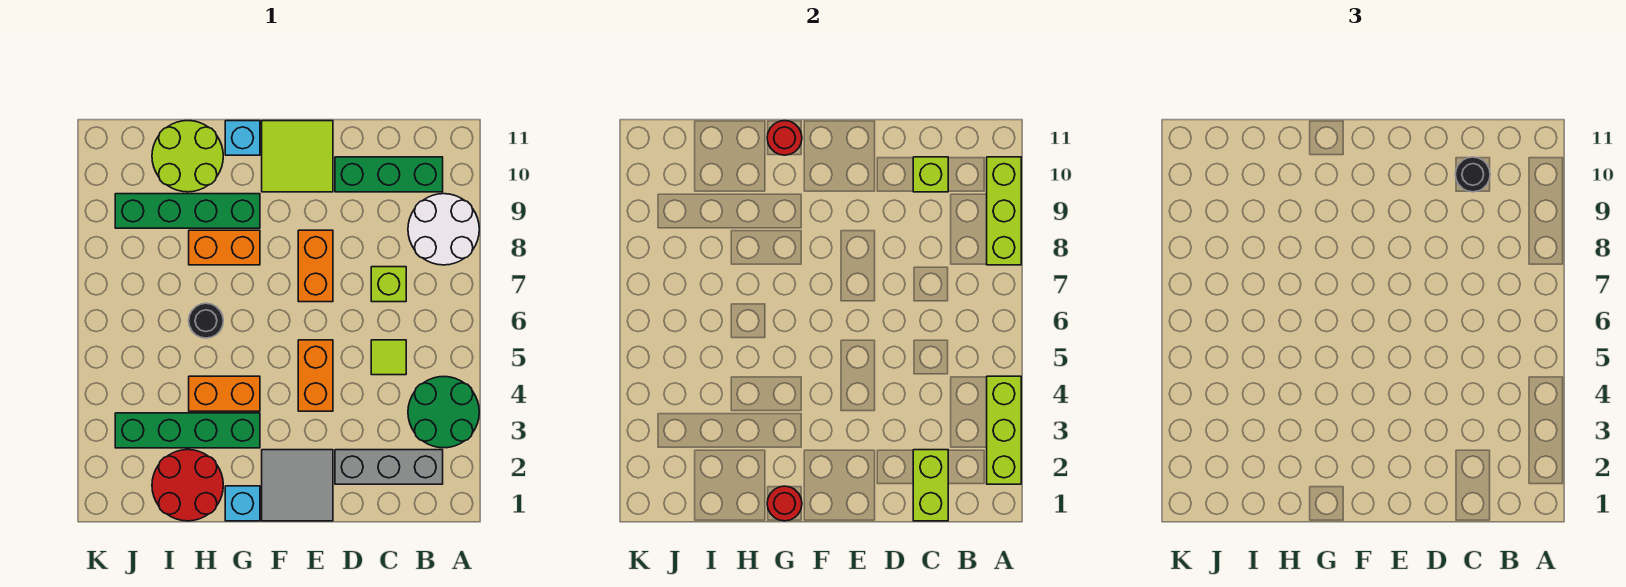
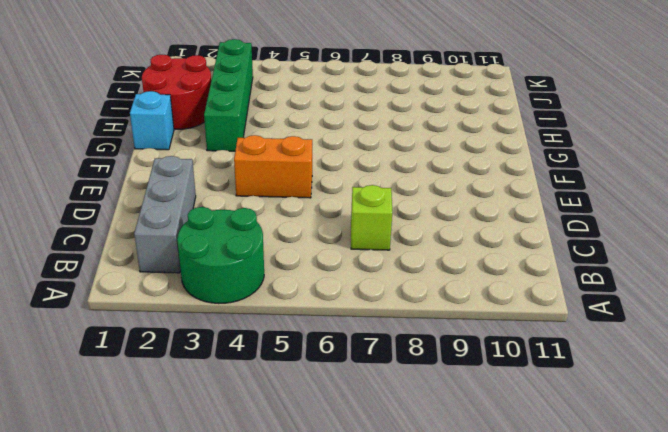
none -> white 2x2 round brick [408,194,479,265]
none -> green 1x3 brick [335,157,443,192]
none -> lime 1x1 tile [371,340,406,375]

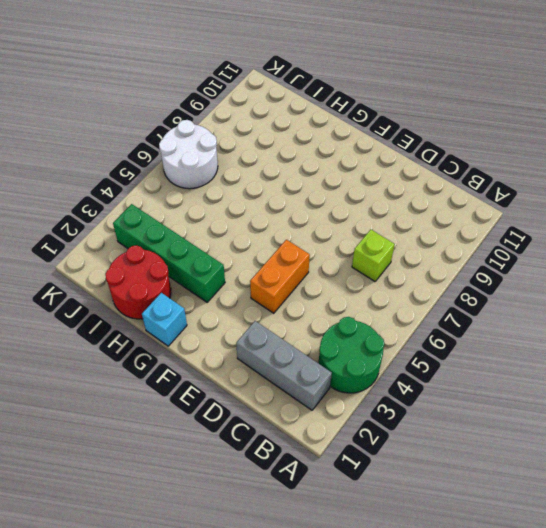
white 2x2 round brick [159,120,218,189] -> white 2x2 round brick moved to [408,194,479,265]
none -> green 1x3 brick [335,157,443,192]
none -> lime 1x1 tile [371,340,406,375]
none -> grey 2x2 tile [262,450,333,521]

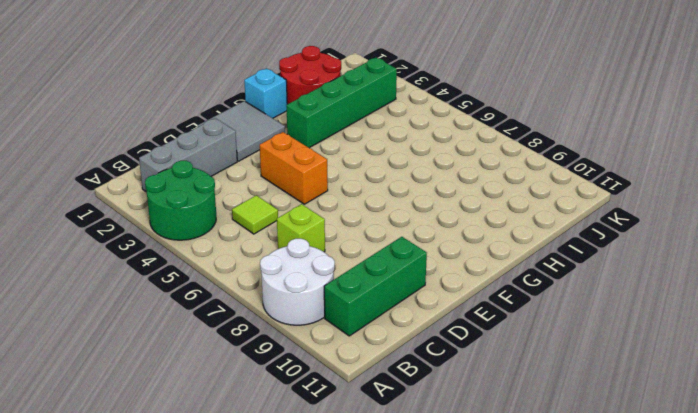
none -> orange 1x2 brick [298,230,333,302]
none -> lime 2x2 tile [262,121,333,192]
none -> orange 1x2 brick [189,376,260,411]

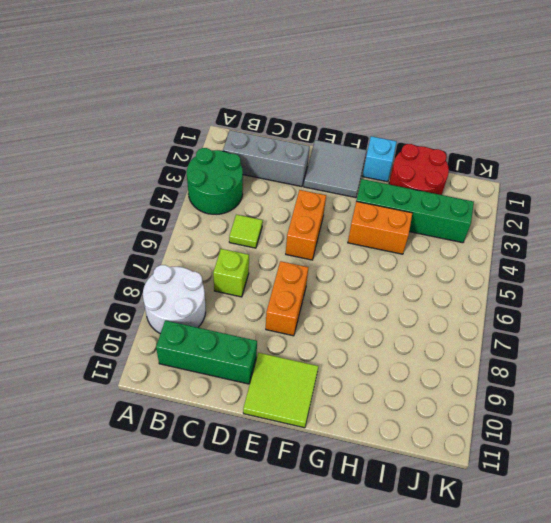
none -> orange 1x2 brick [189,230,260,265]
none -> green 1x4 brick [115,194,260,228]
none -> cyan 1x1 brick [225,121,260,155]

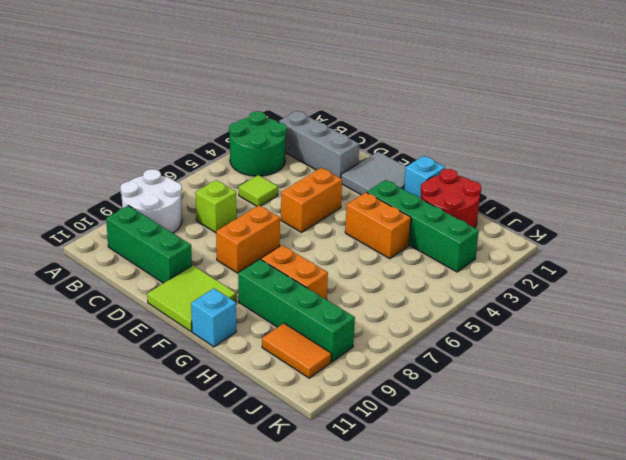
orange 1x2 tile [262,323,331,378] -> lime 2x2 round brick [152,121,223,192]
none -> black 1x1 round brick [189,303,223,338]
none -> lime 1x3 brick [987,376,1021,484]
none -> lime 1x3 brick [987,157,1021,265]

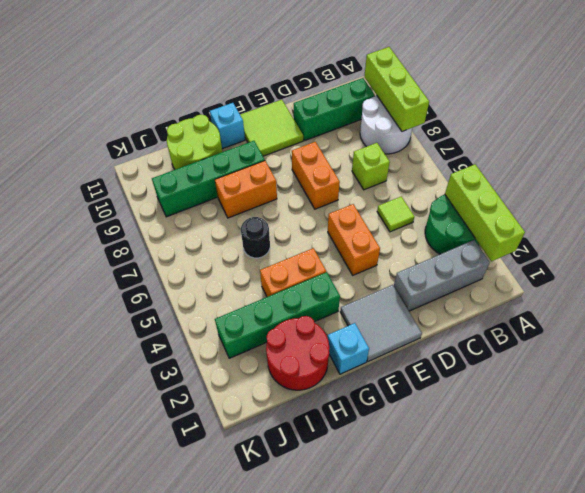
none -> lime 1x2 brick [913,450,948,521]
none -> lime 1x1 brick [913,157,948,192]
none -> red 1x1 round brick [767,486,802,521]

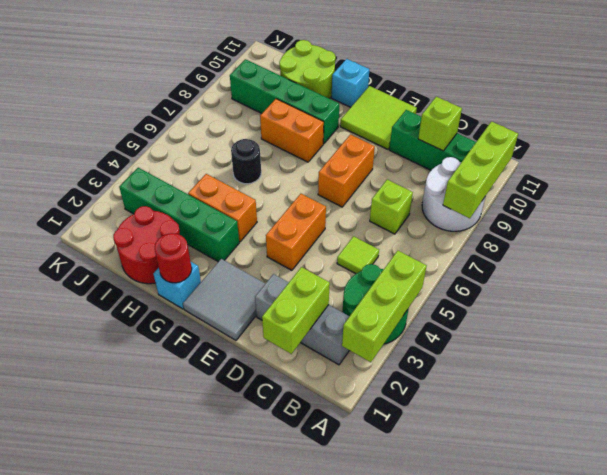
none -> red 1x1 round brick [767,121,802,155]
none -> black 1x1 round brick [1455,157,1490,192]

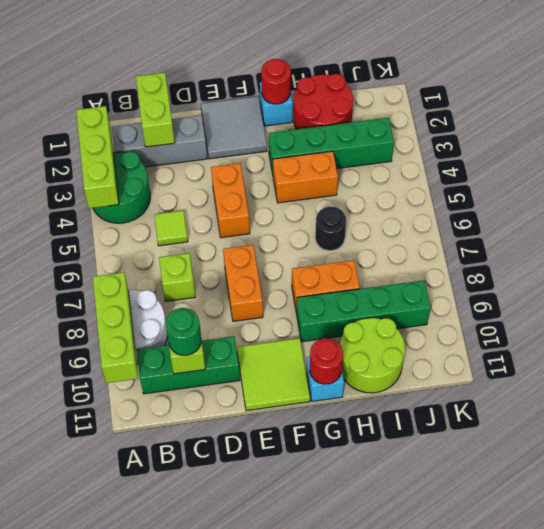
green 1x1 round brick [166,308,201,355] -> black 1x1 round brick [1455,157,1490,192]

